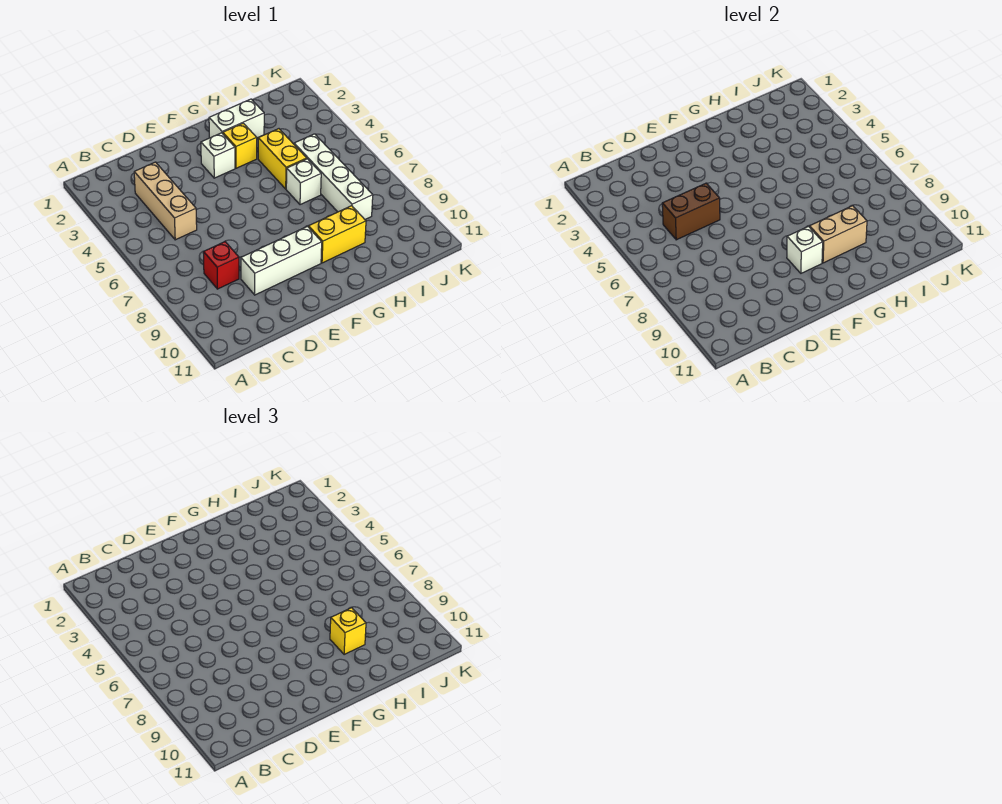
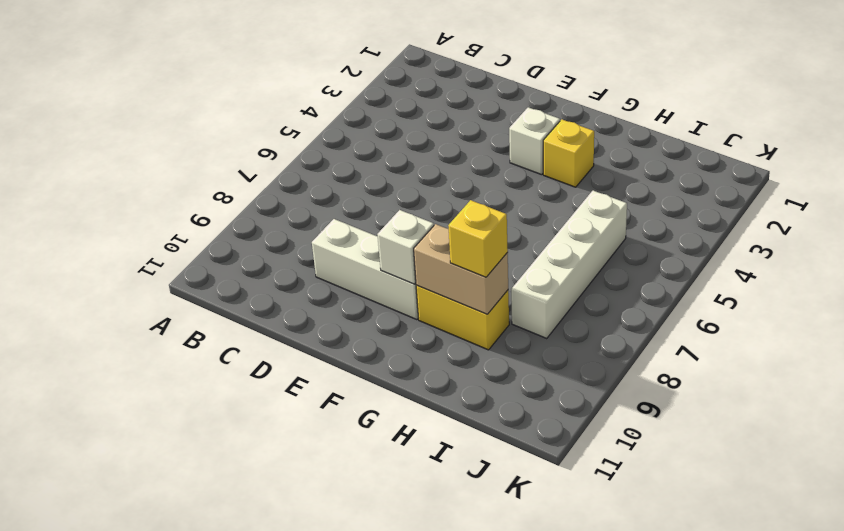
none -> tan 1x3 brick [134,162,197,240]
none -> red 1x1 brick [203,242,239,289]
none -> white 1x2 brick [209,99,264,138]

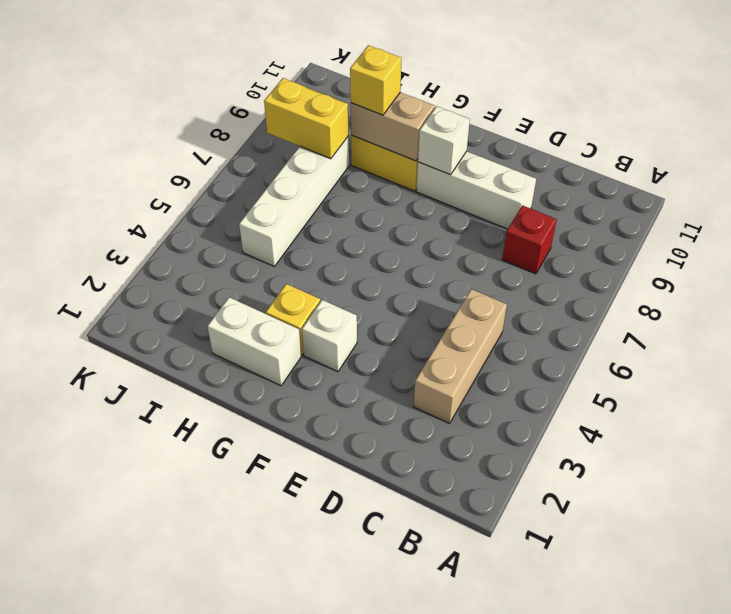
yellow 1x2 brick [264,78,349,159] -> yellow 1x2 brick turned to [258,129,307,189]
none -> white 1x1 brick [286,159,321,205]
none -> brown 1x2 brick [662,183,720,240]

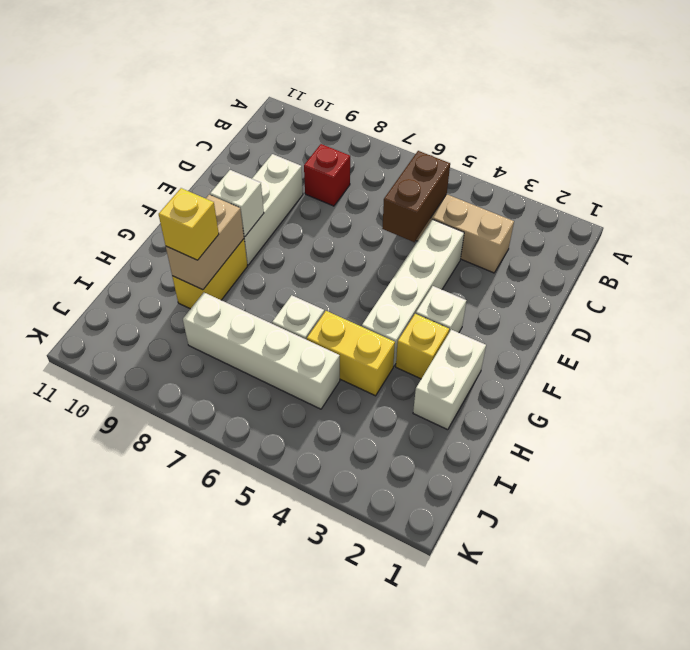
white 1x4 brick [362,219,464,366] -> none

